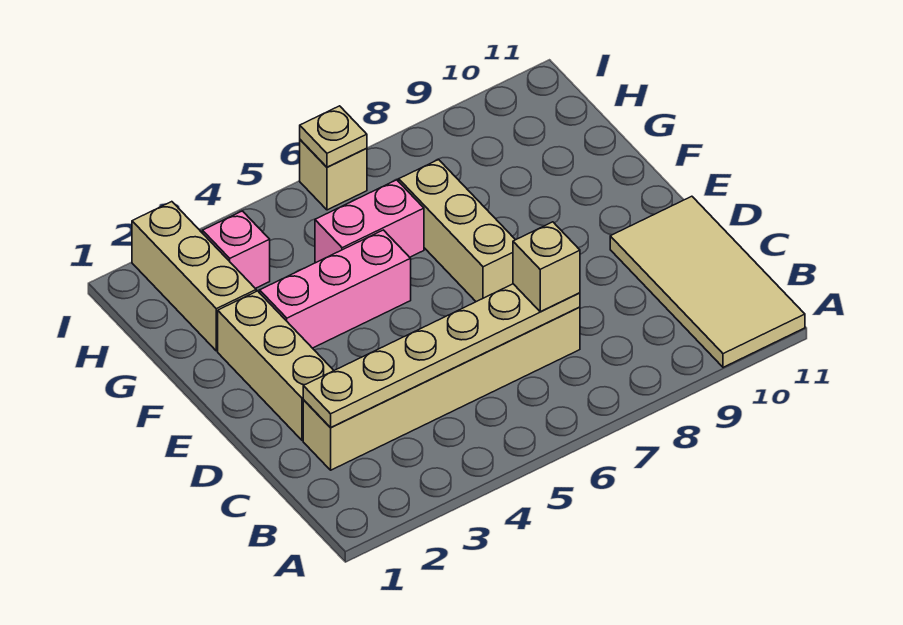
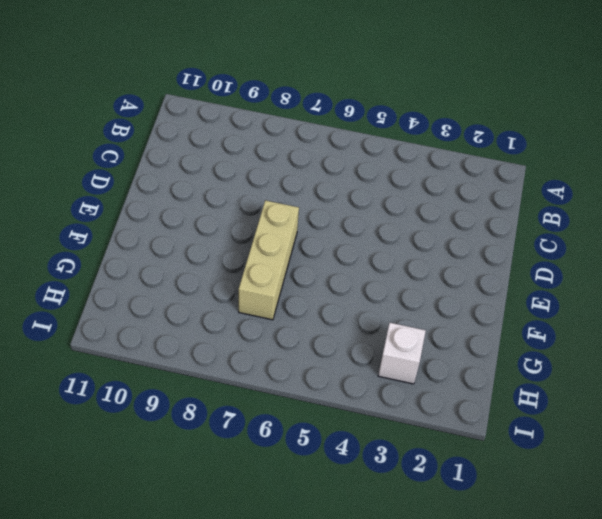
white 1x1 brick [378,323,426,384] -> pink 1x1 brick [203,211,270,288]
none -> tan 2x4 tile [610,196,805,367]
none -> tan 1x6 brick [303,307,580,470]
none -> tan 1x3 brick [218,291,334,440]

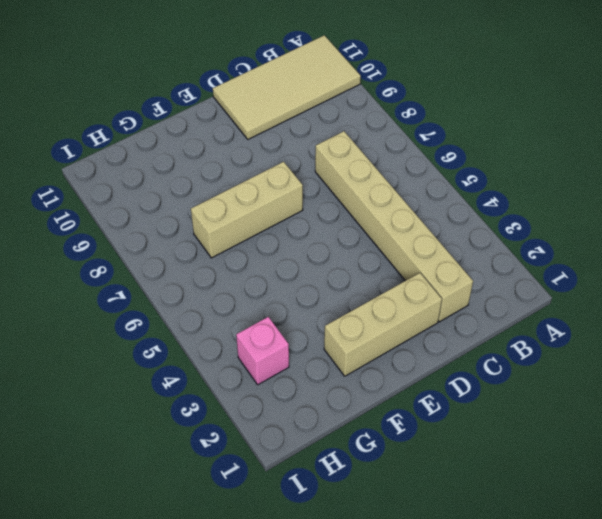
none -> pink 1x3 brick [260,230,411,348]
none -> tan 1x3 brick [132,202,256,351]
none -> pink 1x2 brick [315,180,424,262]

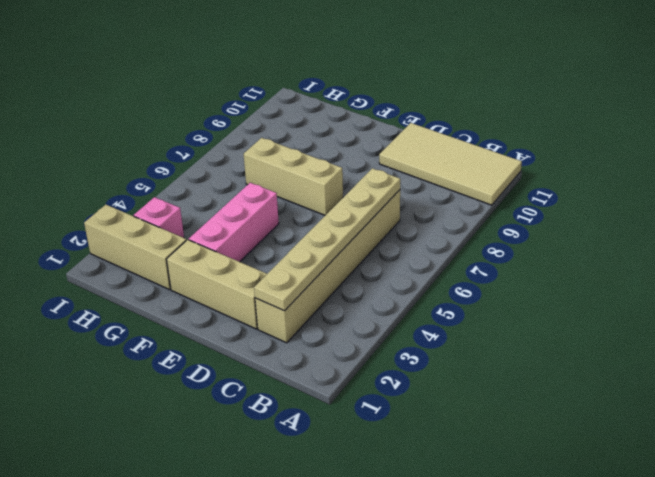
none -> pink 1x2 brick [315,180,424,262]
none -> tan 1x1 brick [300,140,367,210]
none -> tan 1x1 plate [300,106,367,167]

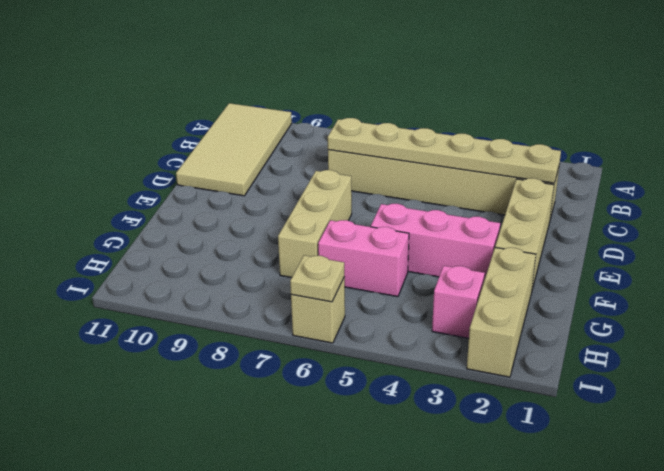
none -> tan 1x1 brick [513,222,580,312]

